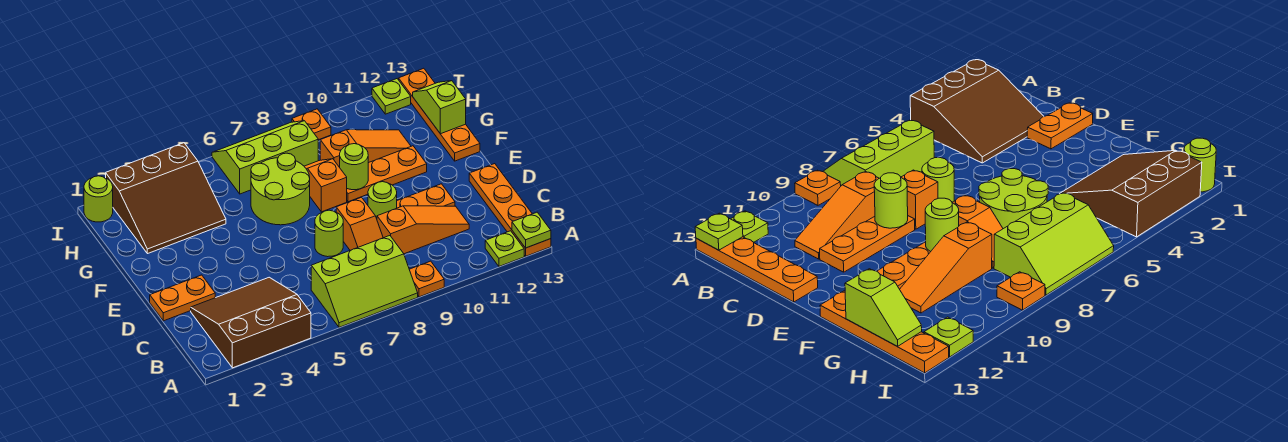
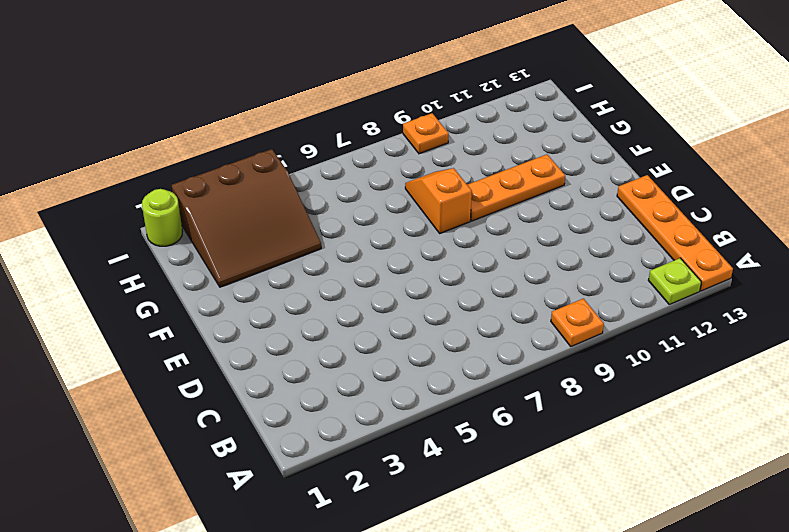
none -> brown 3x3 slope [191,277,311,368]
none -> lime 2x3 slope [311,236,418,327]
none -> orange 1x2 slope [336,197,383,250]

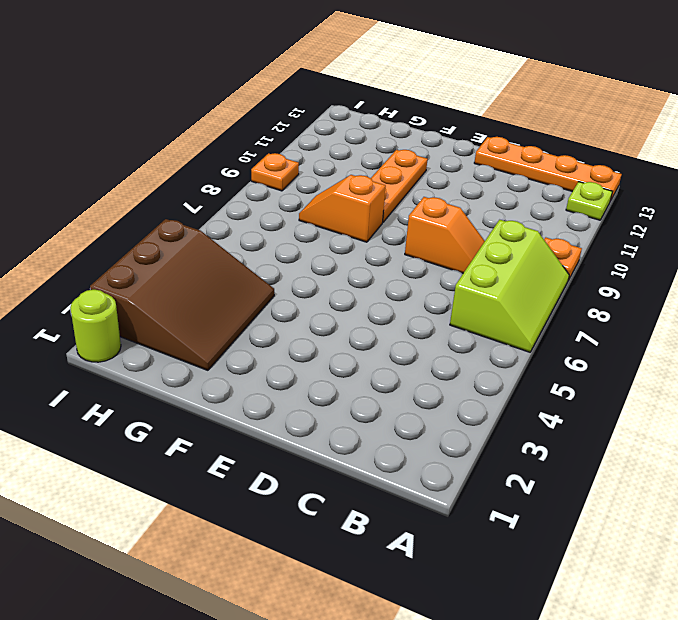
none -> brown 3x3 slope [191,277,311,368]
none -> orange 1x3 slope [377,206,469,254]
none -> orange 1x2 plate [150,275,215,321]

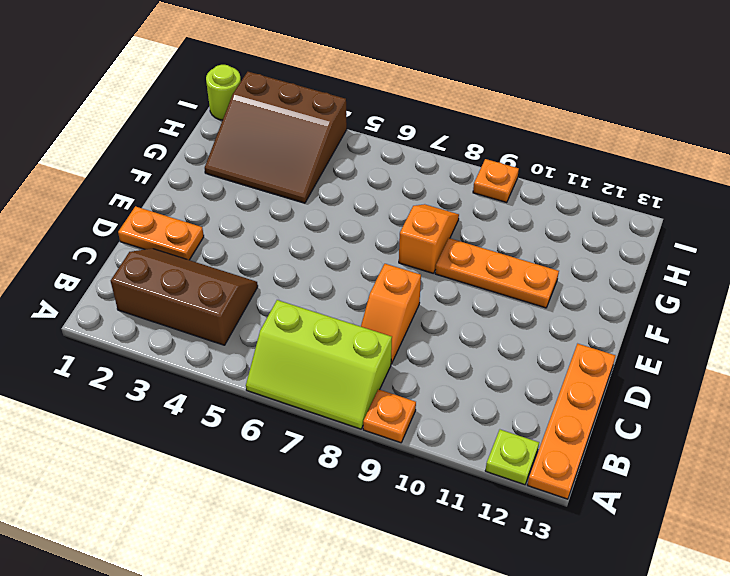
brown 2x3 slope [111,249,258,345] -> brown 3x3 slope [191,277,311,368]
none -> orange 1x3 slope [377,206,469,254]
none -> lime 1x1 round brick [315,210,343,257]
none -> orange 1x3 plate [397,184,455,208]

